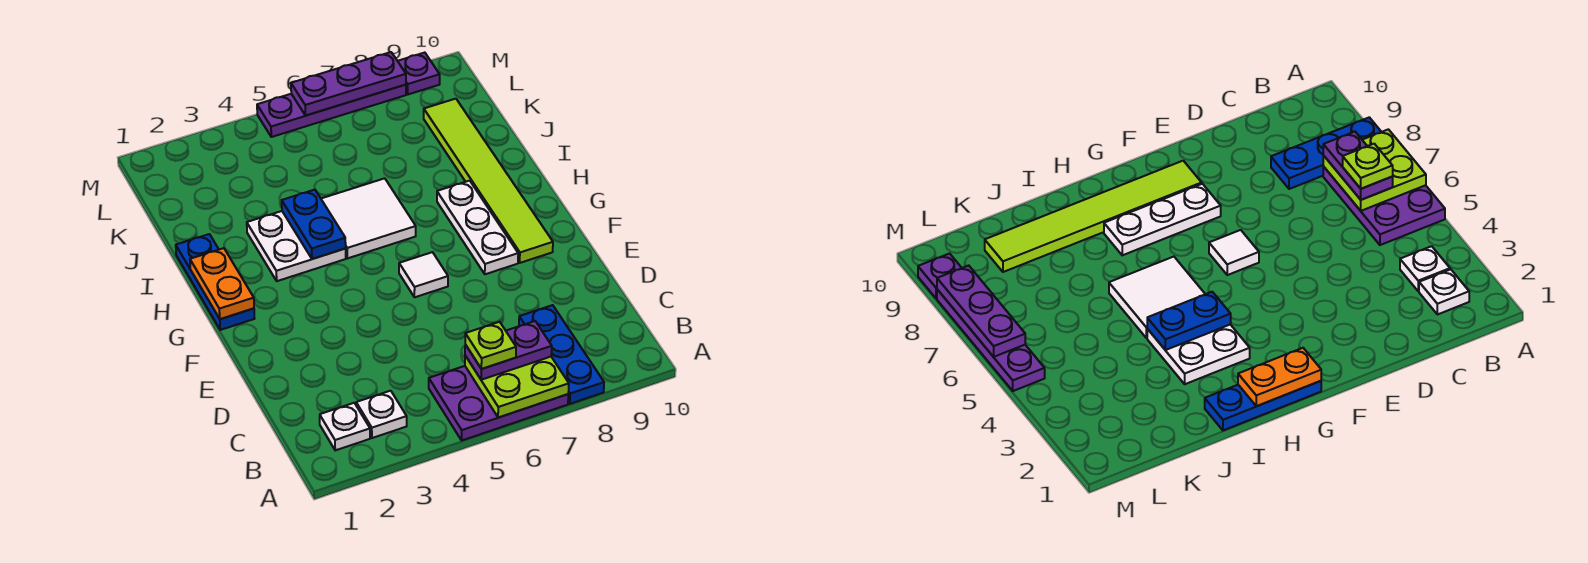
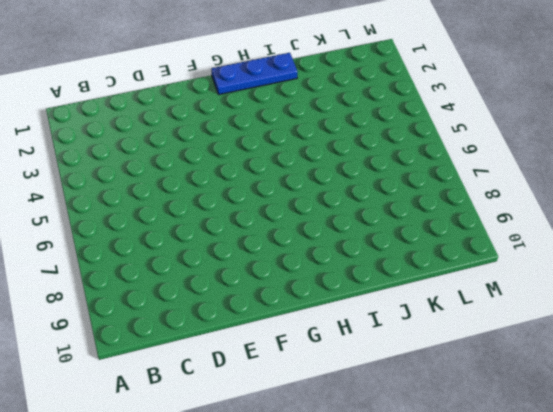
none -> purple 2x3 plate [429,366,568,440]
none -> blue 1x3 plate [519,305,604,404]
none -> white 1x1 plate [320,403,370,450]

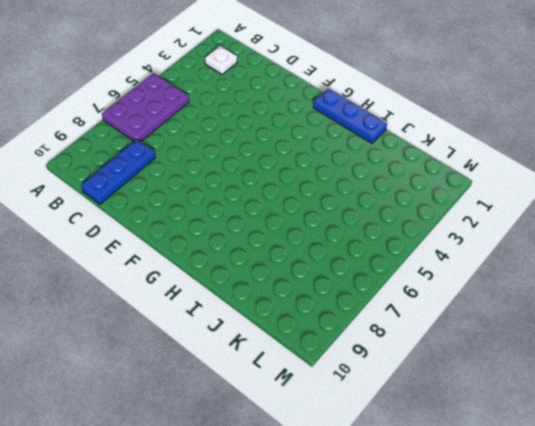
blue 1x3 plate [81,139,155,204] -> blue 1x3 plate turned to [519,305,604,404]
none -> white 1x1 plate [356,391,407,438]
none -> white 1x1 tile [399,252,448,297]
none -> white 1x3 plate [437,181,518,274]

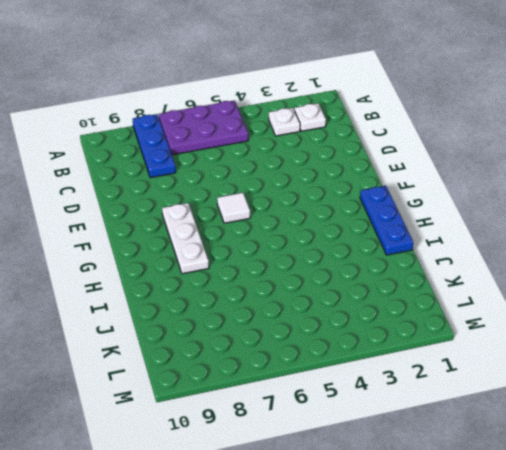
none -> lime 1x6 tile [424,99,553,263]
none -> white 2x2 plate [247,211,346,281]
none -> white 2x2 tile [321,178,416,258]

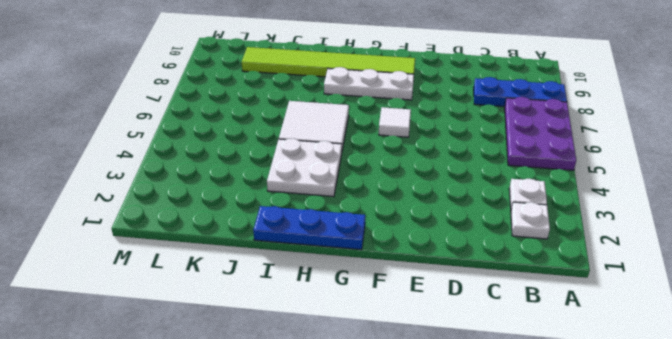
none -> purple 1x4 plate [257,85,406,137]
none -> purple 1x1 plate [398,53,440,94]
none -> lime 2x2 plate [465,356,569,418]

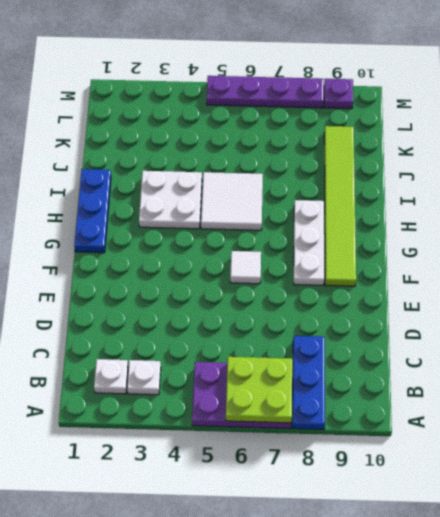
none -> orange 1x2 plate [190,248,254,319]
none -> blue 1x2 plate [282,190,346,259]
none -> purple 1x3 plate [291,52,406,116]

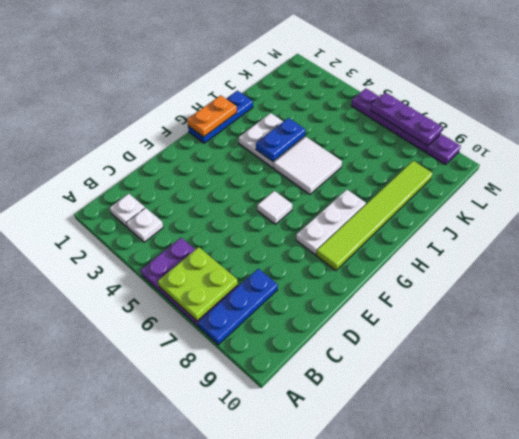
none -> purple 1x2 plate [465,321,552,380]
none -> lime 1x1 plate [465,322,516,369]

